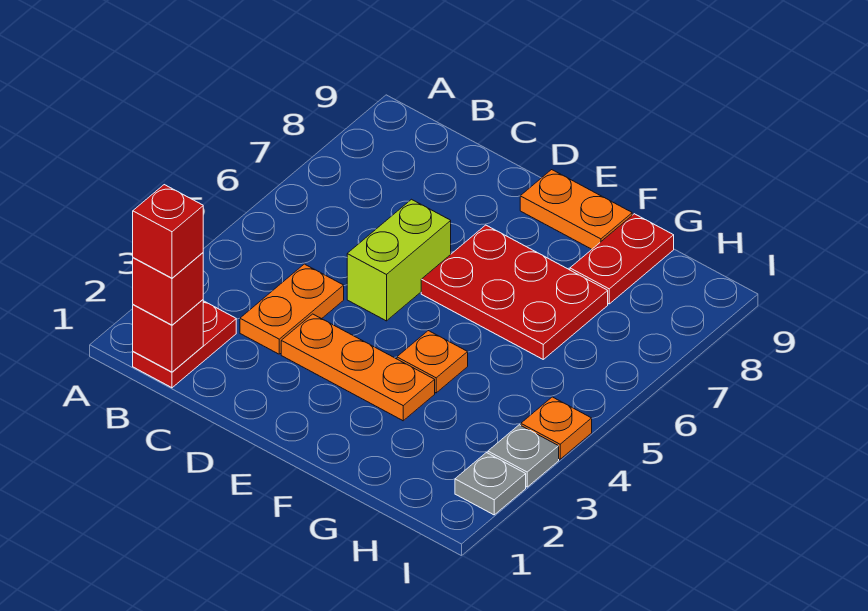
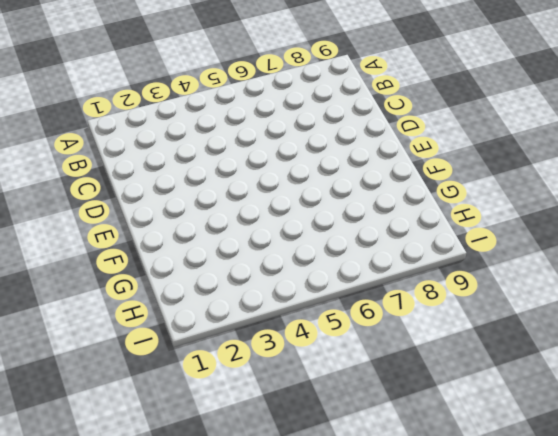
none -> red 1x2 plate [133,301,236,388]
none -> orange 1x2 plate [240,264,344,354]
none -> orange 1x3 plate [281,314,435,421]

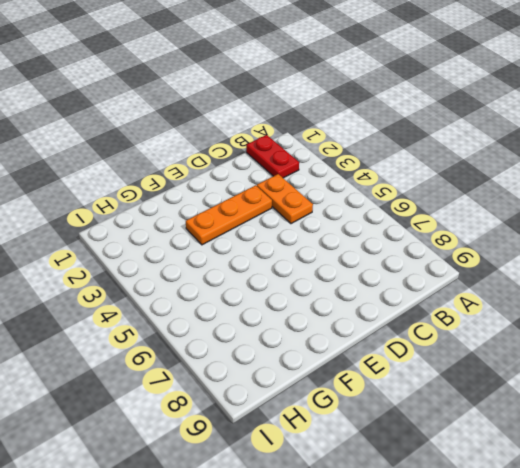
none -> lime 1x2 brick [347,199,451,321]
none -> red 2x3 plate [421,225,608,359]
none -> orange 1x2 plate [520,170,632,249]

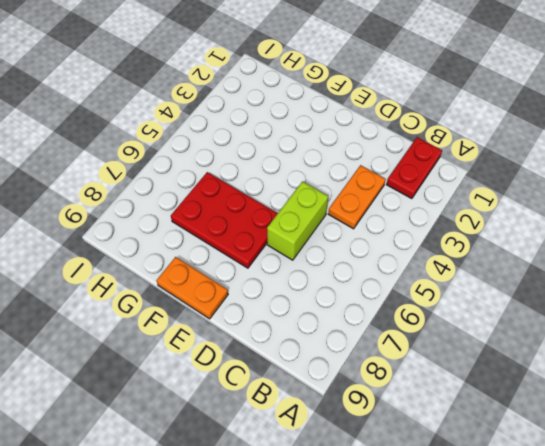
none -> orange 1x3 plate [281,314,435,421]
none -> orange 1x1 plate [397,331,468,393]
none -> red 1x2 plate [570,214,674,304]

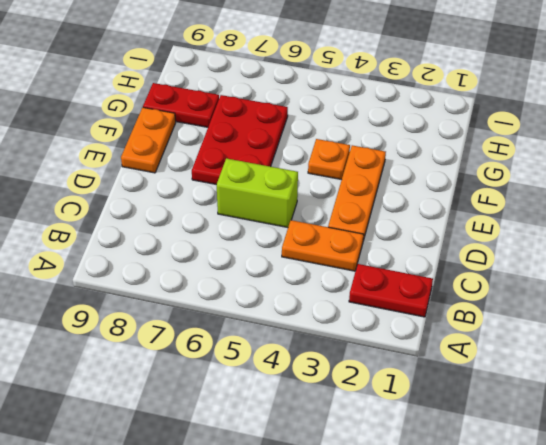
none -> grey 1x1 plate [455,453,526,515]
none -> grey 1x1 plate [488,425,559,487]
none -> orange 1x1 plate [521,397,592,459]

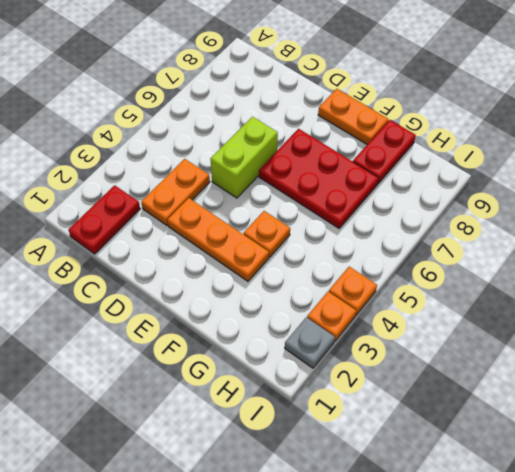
orange 1x1 plate [307,292,356,341] -> grey 1x1 plate [488,425,559,487]
none -> red 1x1 brick [133,300,203,372]
none -> red 1x1 brick [133,253,203,325]
none -> red 1x1 brick [133,185,203,278]

